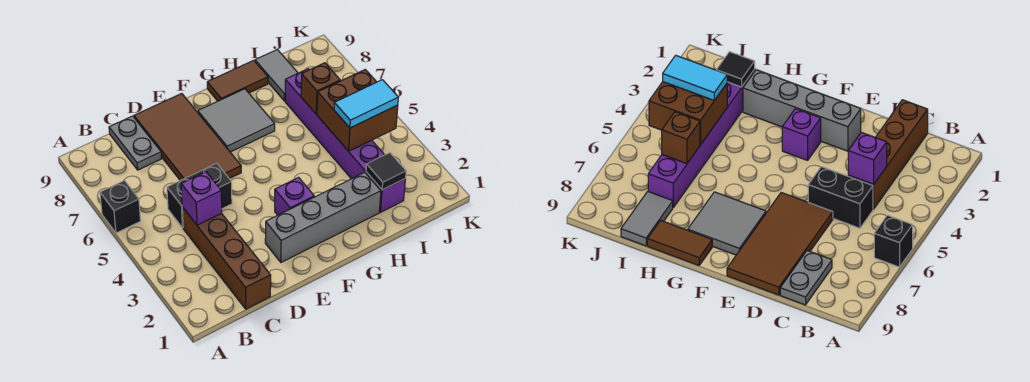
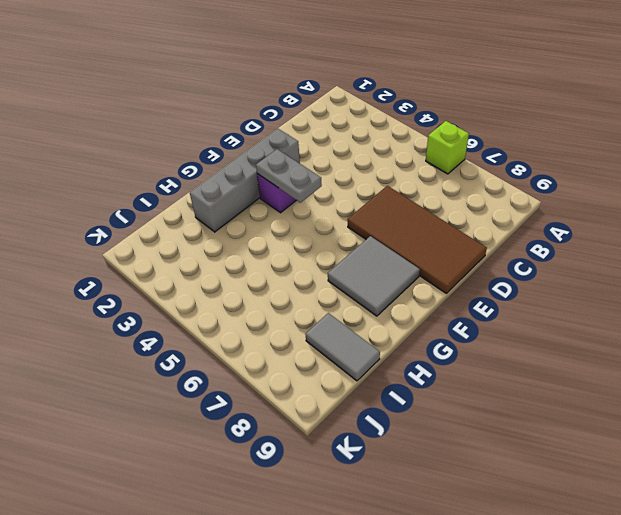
lime 1x1 brick [426,121,469,174] -> black 1x1 brick [100,181,141,233]
grey 1x2 plate [256,149,322,203] -> grey 1x2 plate moved to [109,116,162,170]
none -> brown 1x4 brick [182,207,271,309]
none -> black 1x2 brick [167,163,232,228]
none -> brown 1x2 tile [207,60,268,101]

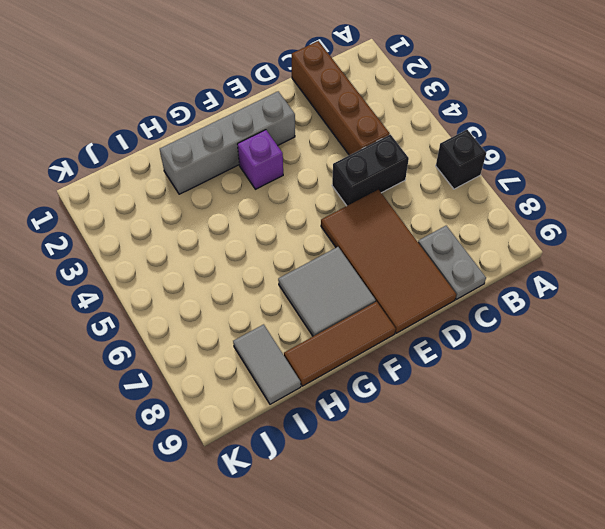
brown 1x3 tile [284,302,396,386] -> brown 1x2 tile [207,60,268,101]
none -> purple 1x6 brick [285,69,405,212]
none -> purple 1x1 brick [181,172,222,225]
none -> black 1x1 tile [366,153,406,190]

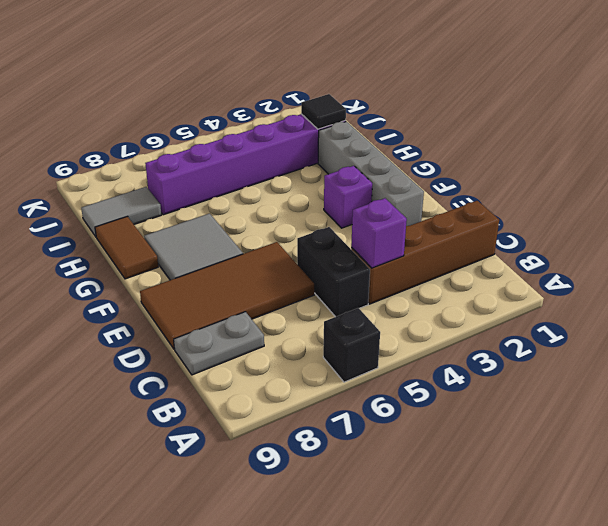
none -> brown 2x2 brick [317,70,398,151]
none -> brown 1x1 brick [301,63,340,114]
none -> cyan 1x2 tile [334,80,399,128]

